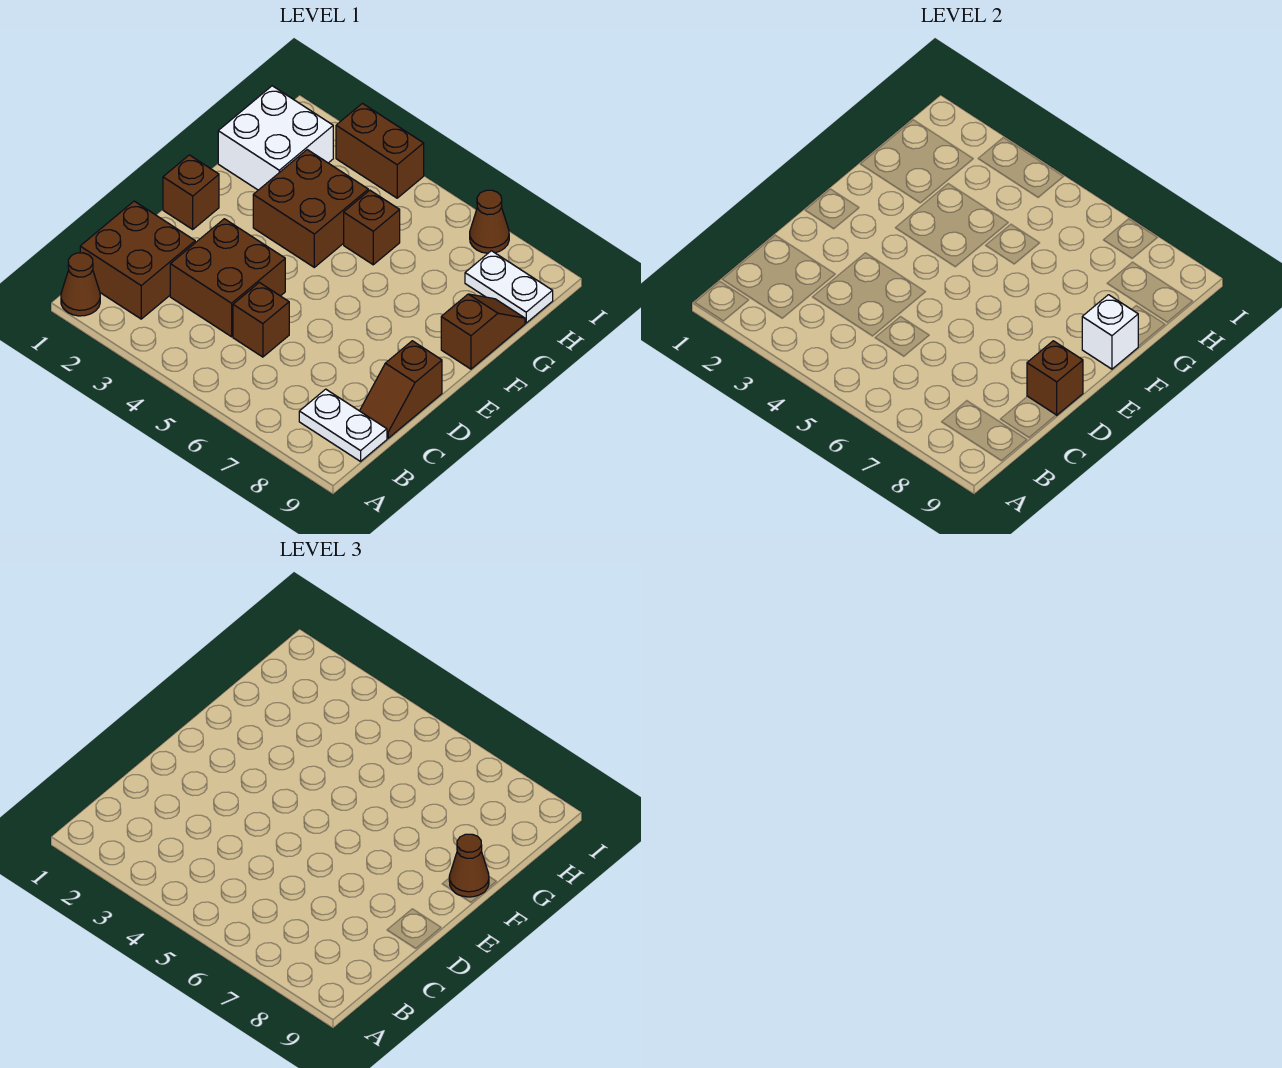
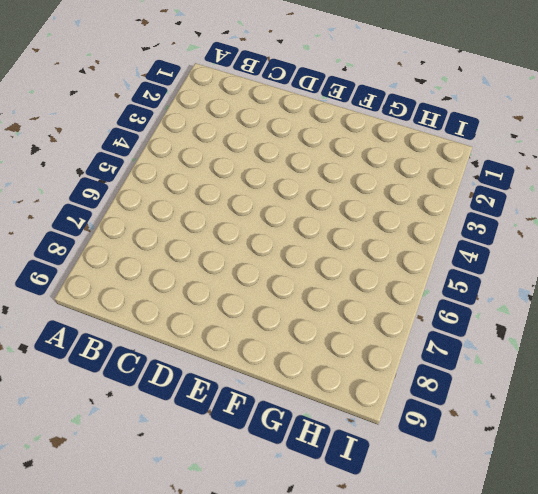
none -> brown 1x1 cone [61,253,100,316]
none -> brown 2x2 brick [80,201,195,319]
none -> white 1x2 plate [299,389,387,461]

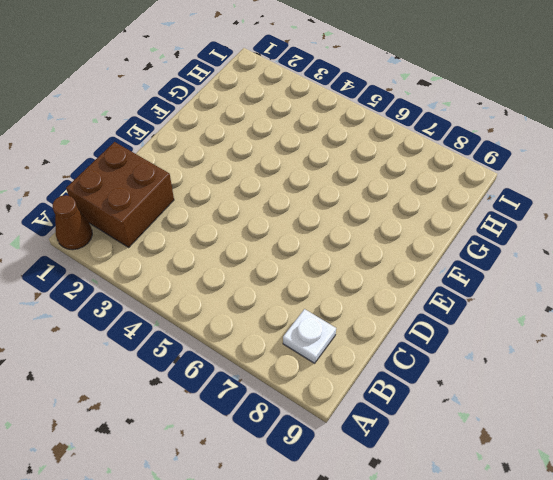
white 1x1 plate [283,309,336,363] -> white 1x2 plate [299,389,387,461]
none -> brown 2x2 brick [170,219,285,337]
none -> brown 1x1 brick [233,283,289,357]
none -> brown 1x2 slope [360,341,442,438]

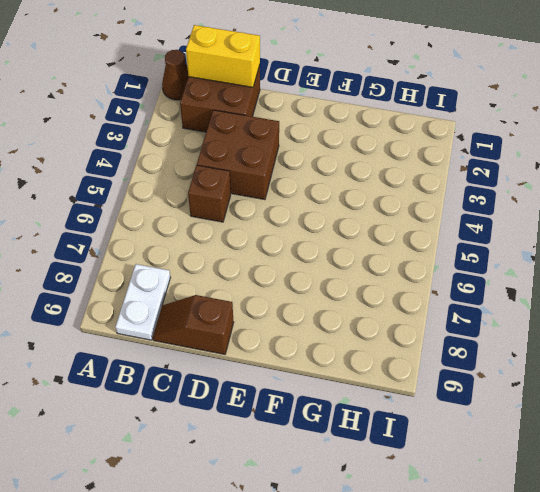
yellow 1x2 brick [186,25,260,87] -> none
none -> brown 1x1 brick [163,155,219,229]
none -> brown 2x2 brick [253,150,368,267]
none -> brown 1x2 slope [441,294,525,369]

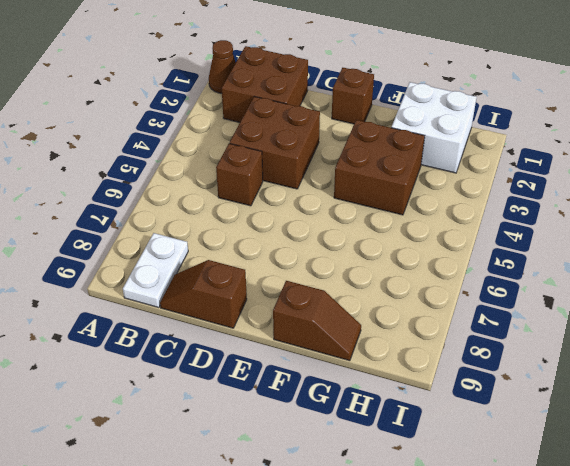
none -> brown 1x1 brick [344,190,400,265]
none -> white 1x2 plate [465,251,553,323]
none -> brown 1x2 brick [336,103,424,198]

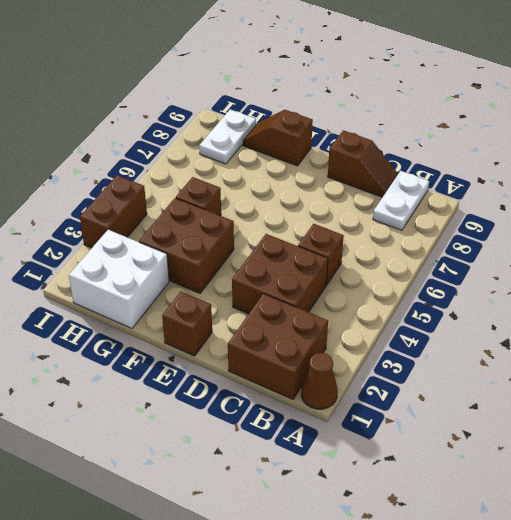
none -> brown 1x1 cone [470,190,509,253]
none -> brown 1x1 brick [1027,341,1083,415]
none -> white 1x1 brick [1082,295,1138,369]

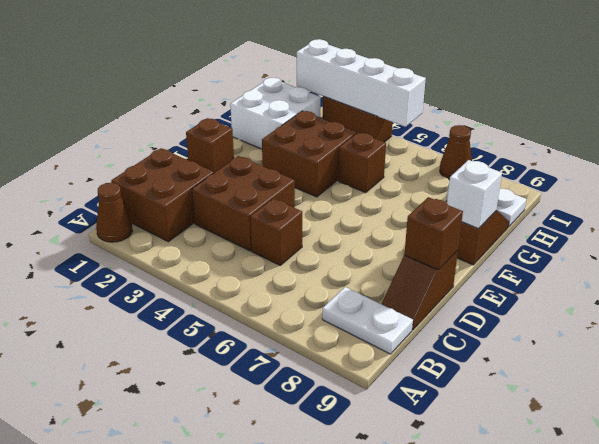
white 1x4 brick [297,39,426,127] -> none
none -> brown 1x1 cone [449,834,489,897]

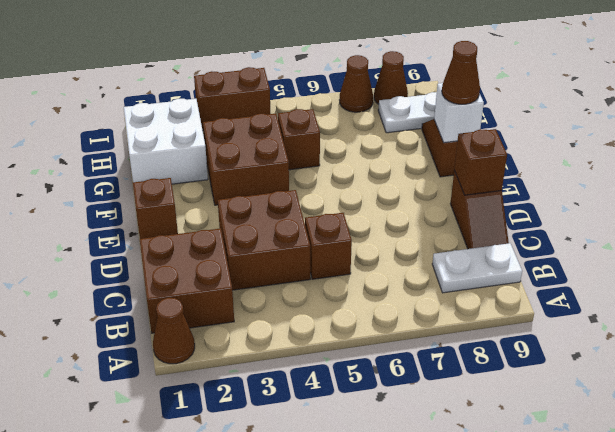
brown 1x1 cone [374,51,408,104] -> none

